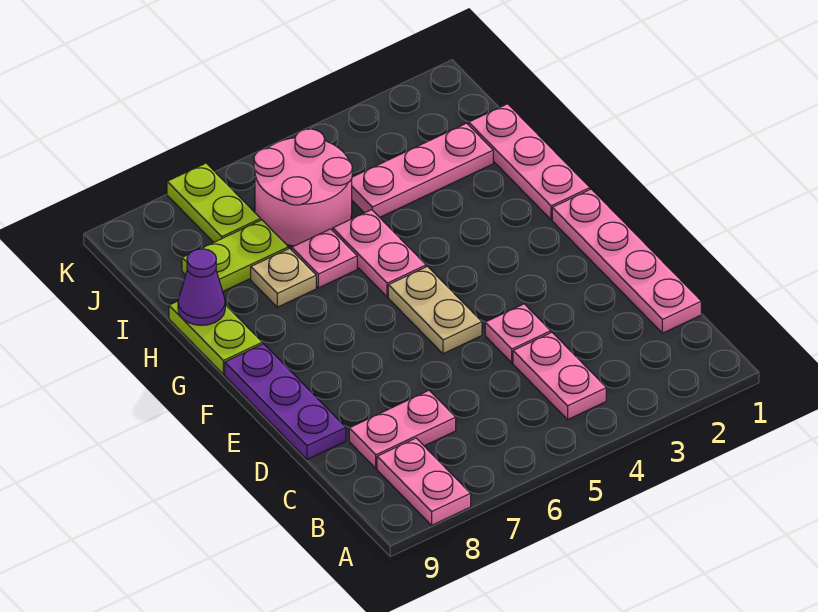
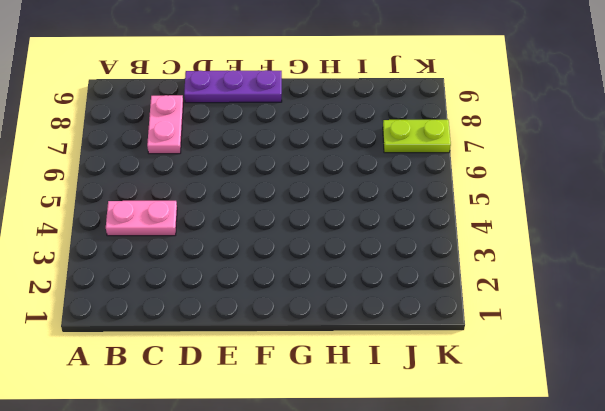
none -> pink 1x2 plate [377,438,471,525]
none -> pink 1x4 plate [552,189,701,333]
none -> pink 1x1 plate [485,304,551,363]

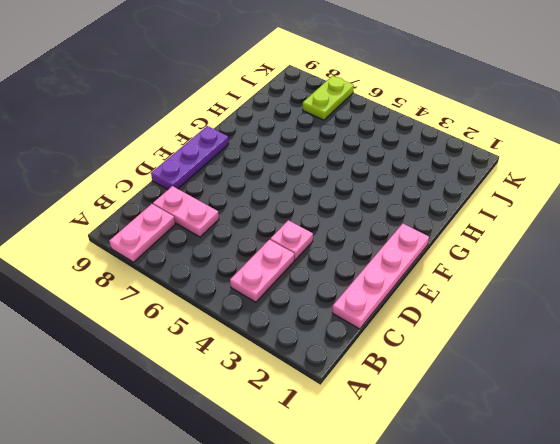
none -> tan 1x2 plate [388,266,482,354]
none -> pink 1x3 plate [469,104,590,220]
none -> pink 1x2 plate [333,210,426,297]

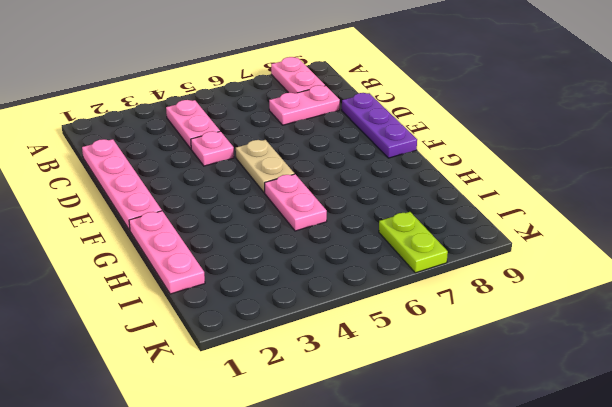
none -> lime 1x2 plate [169,301,262,374]
none -> pink 1x1 plate [292,229,357,288]
none -> tan 1x1 plate [251,248,316,307]

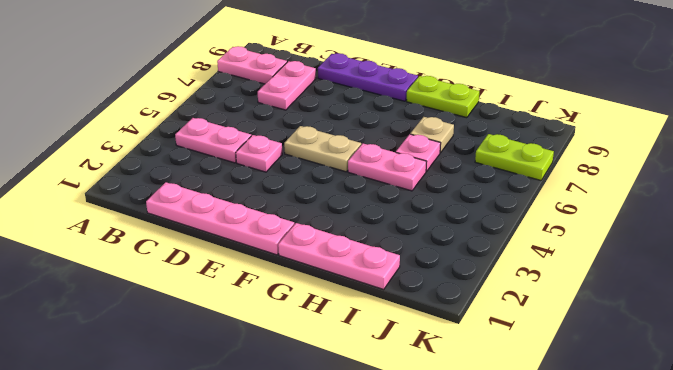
none -> pink 1x3 plate [352,123,493,217]
none -> pink 2x2 round brick [254,129,352,246]
none -> lime 1x2 plate [182,220,288,291]

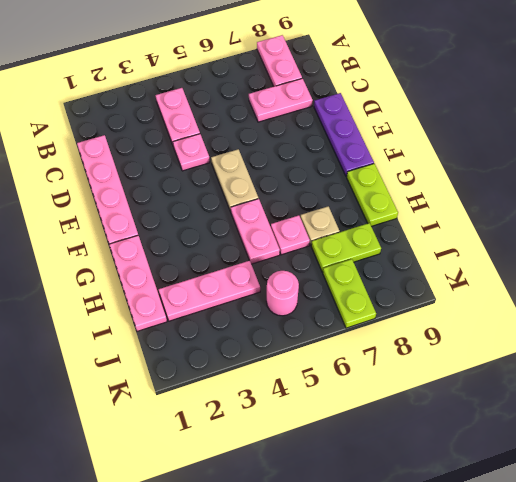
pink 1x1 round brick [266,271,299,316] -> pink 2x2 round brick [254,129,352,246]
none -> purple 1x1 cone [178,249,225,325]

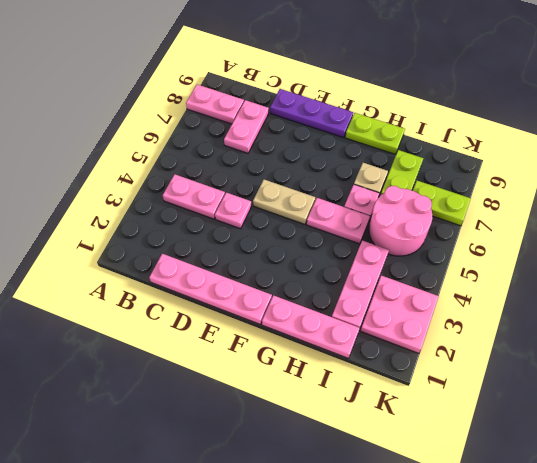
pink 2x2 plate [361,276,439,353] -> none
none -> purple 1x1 cone [178,249,225,325]

